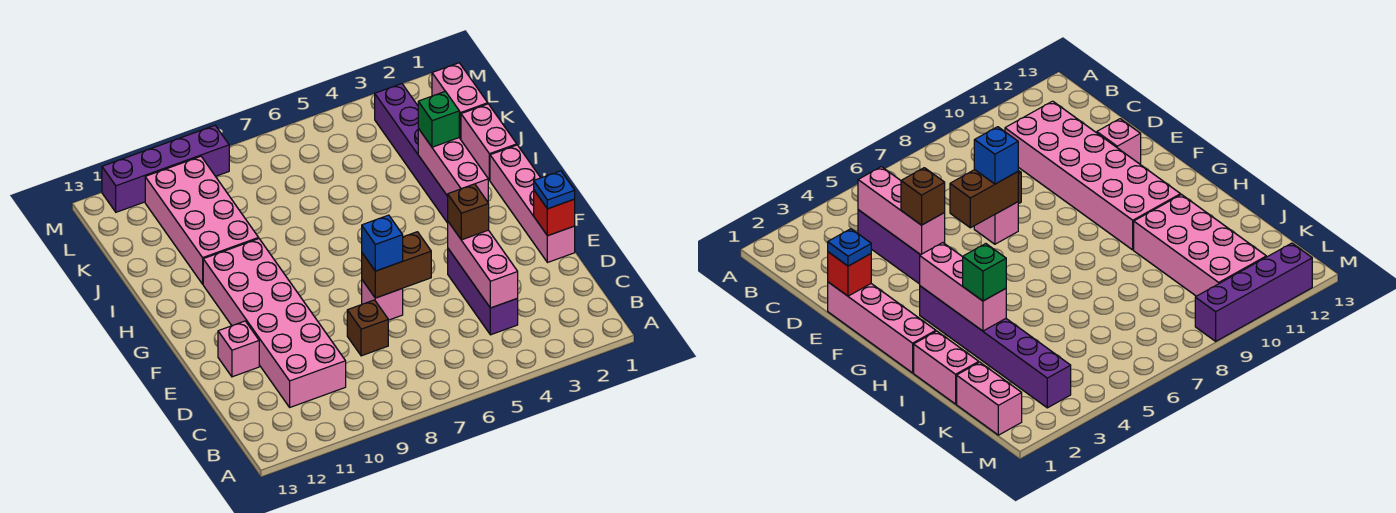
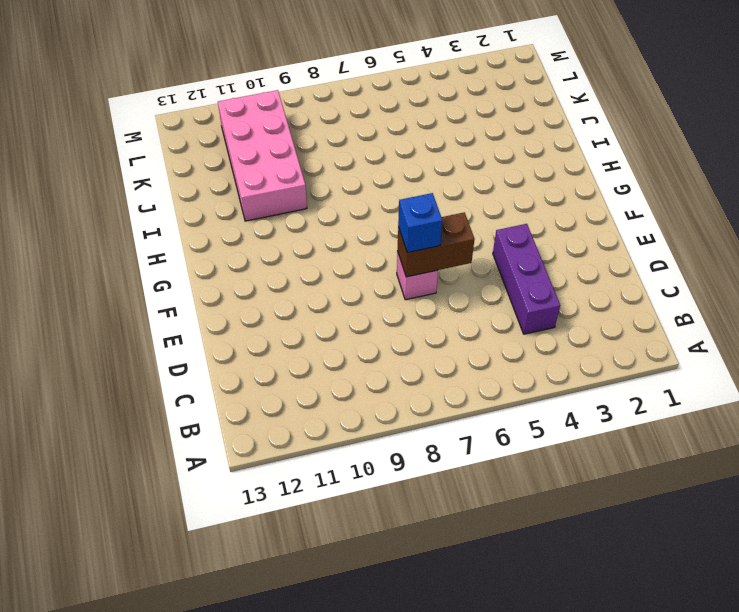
none -> pink 2x6 brick [203,239,346,407]
none -> brown 1x1 brick [347,300,388,356]
none -> pink 1x4 brick [490,145,575,263]

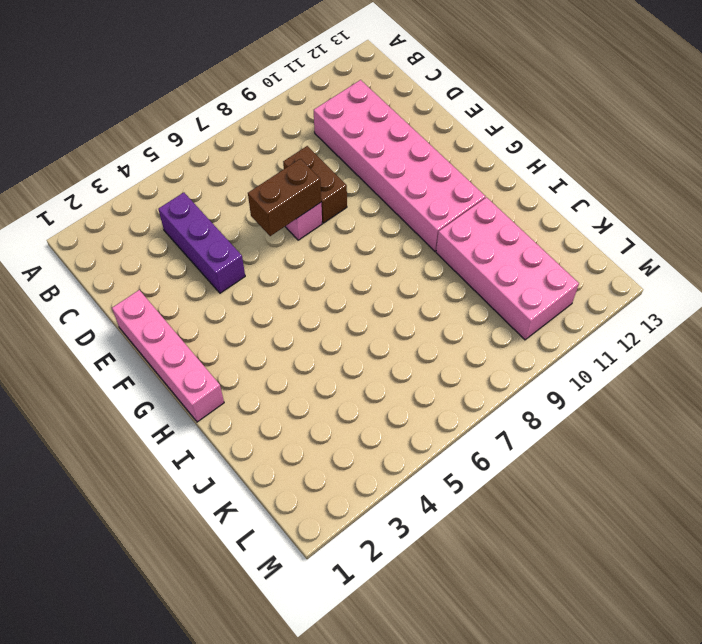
brown 1x2 brick [283,146,347,223] -> brown 1x1 brick [347,300,388,356]
none -> pink 1x1 brick [218,321,259,377]
none -> purple 1x6 brick [375,84,448,223]
none -> pink 1x2 brick [461,104,517,180]

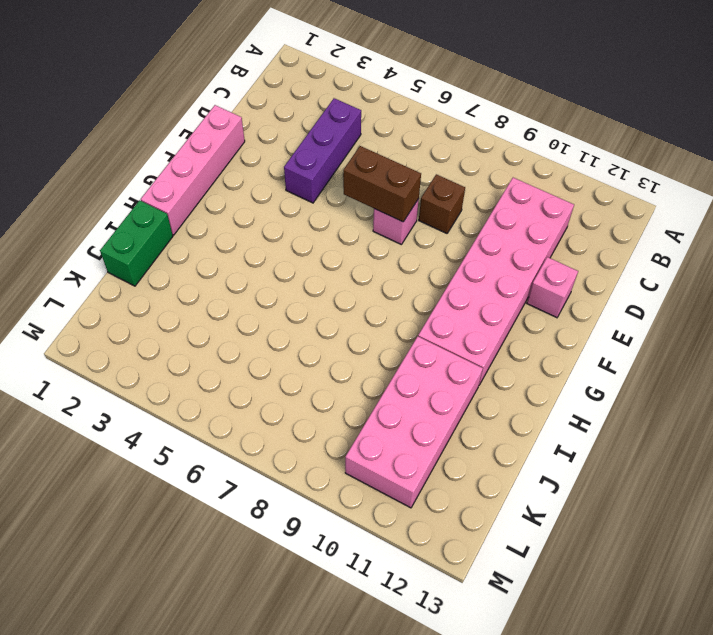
green 1x2 brick [100,200,173,286] -> pink 1x2 brick [461,104,517,180]
none -> purple 1x6 brick [375,84,448,223]
none -> pink 1x2 brick [432,63,488,139]
none -> purple 1x4 brick [102,126,229,212]

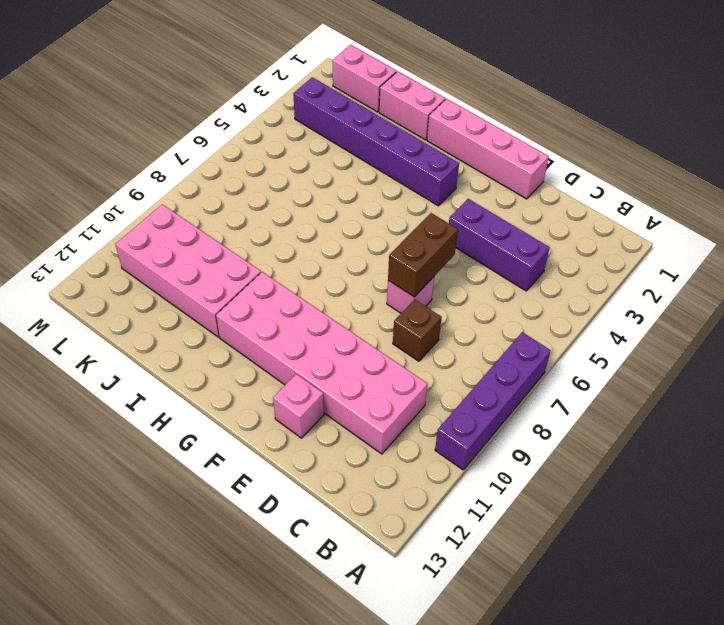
purple 1x4 brick [435,332,551,470] -> purple 1x4 brick moved to [102,126,229,212]
none -> pink 1x3 brick [448,222,518,308]
none -> red 1x1 brick [534,191,575,236]
none -> pink 1x3 brick [418,129,488,202]

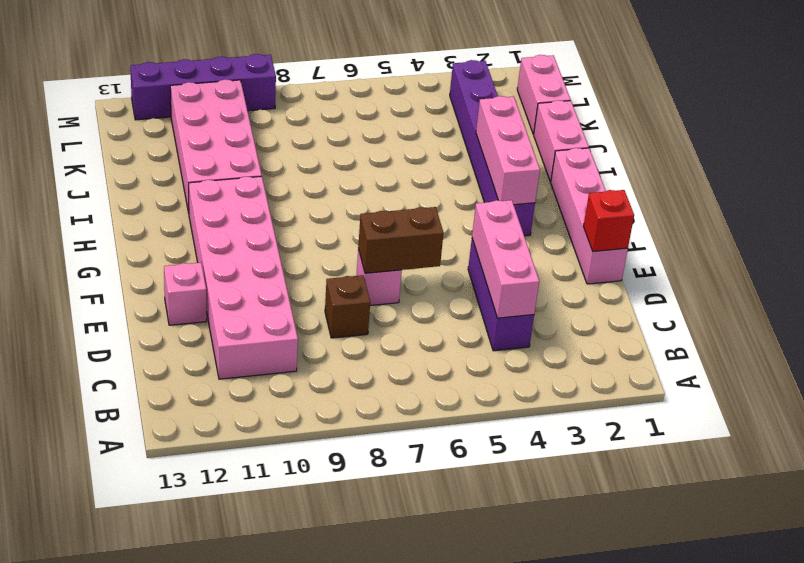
none -> blue 1x1 plate [534,171,575,209]
none -> brown 1x1 brick [448,184,489,240]
none -> blue 1x1 brick [362,215,403,271]

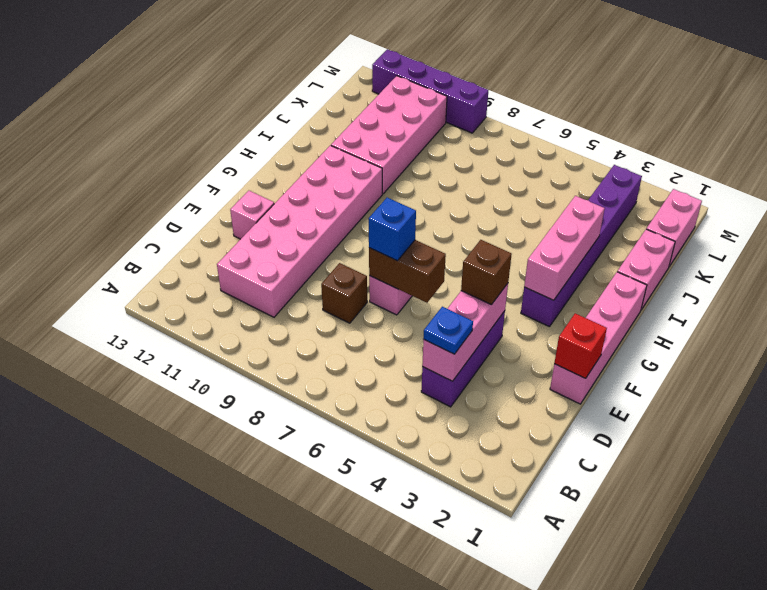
blue 1x1 plate [423,307,473,354] -> blue 1x1 plate moved to [534,171,575,209]
none -> green 1x1 brick [418,91,459,147]

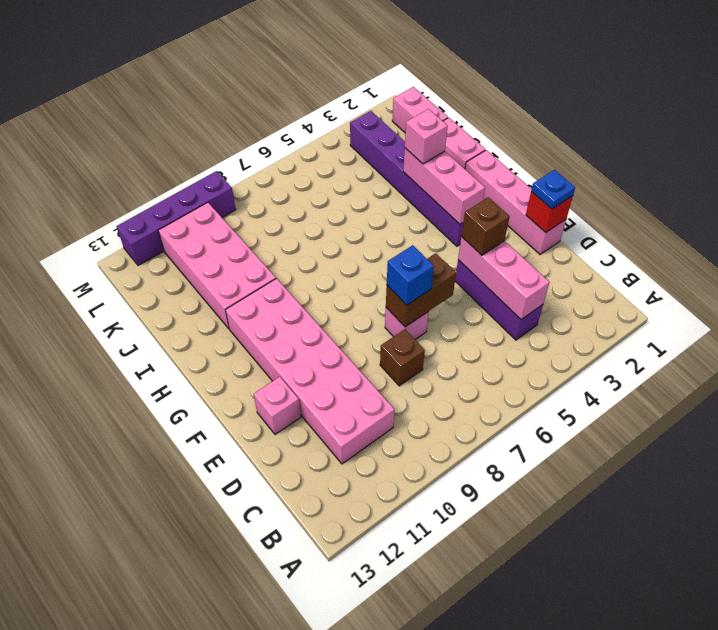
pink 1x1 brick [405,109,448,164] -> green 1x1 brick [418,91,459,147]

